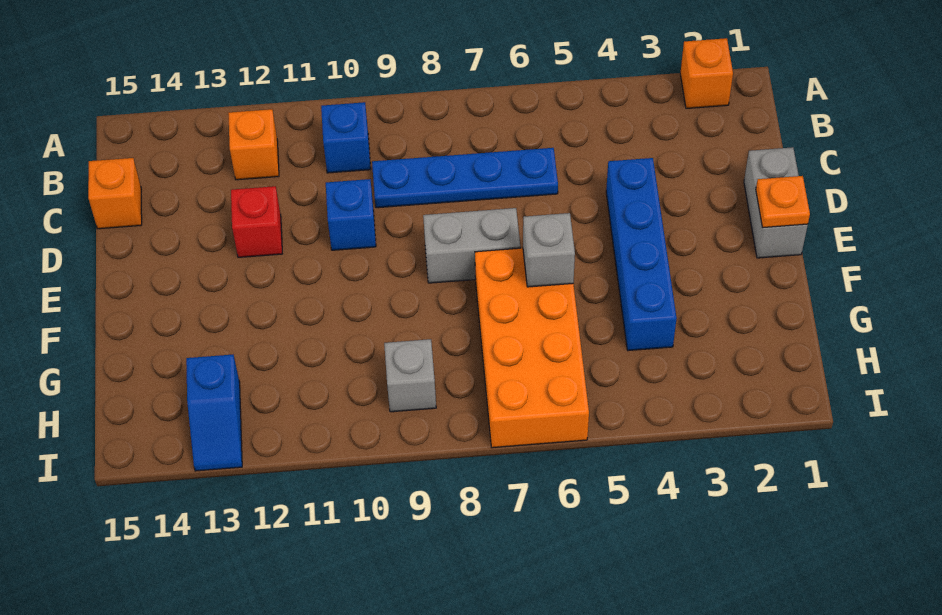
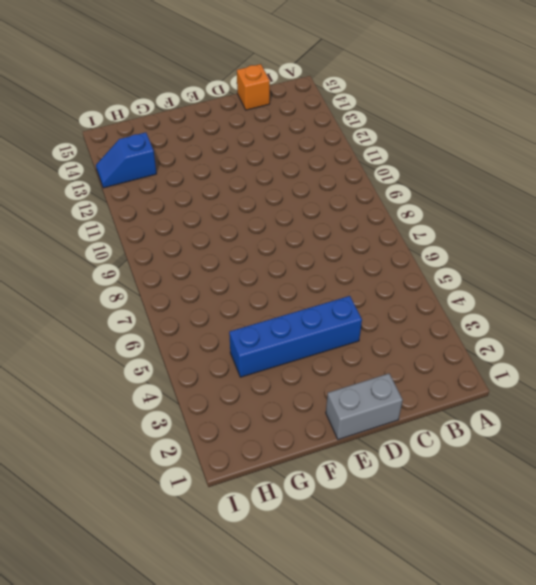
none -> orange 1x1 brick [680,38,733,108]
none -> blue 1x1 brick [321,102,371,173]
none -> orange 1x1 brick [228,109,279,180]

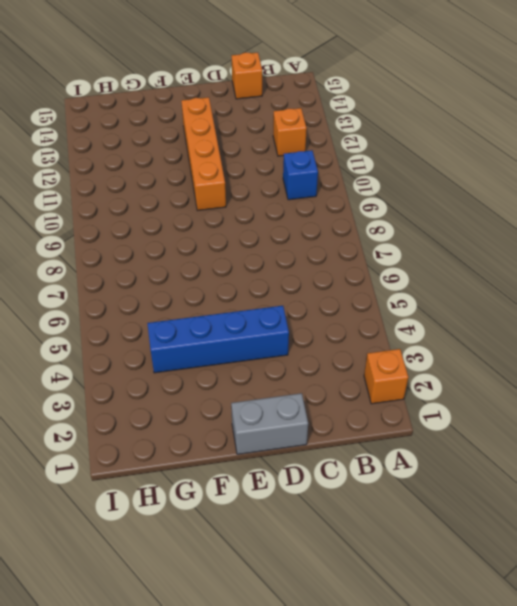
orange 1x4 brick [181,97,226,211] -> none
none -> blue 1x4 plate [372,148,558,208]
none -> blue 1x1 brick [326,179,376,250]
none -> red 1x1 brick [231,186,282,257]

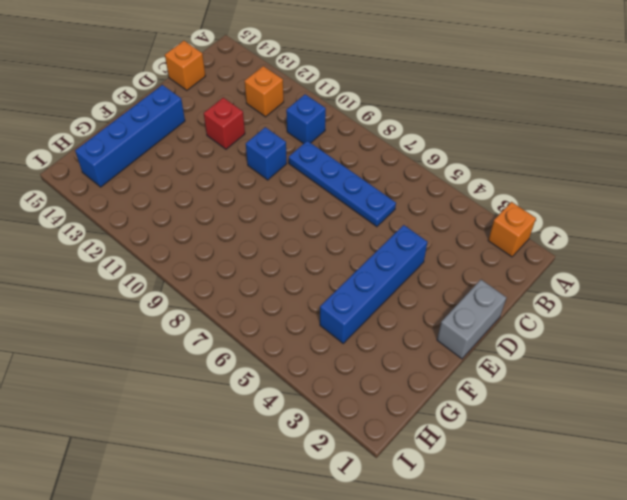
blue 1x4 brick [75,85,185,187] -> none
none -> grey 1x2 brick [423,208,520,283]
none -> orange 2x4 brick [475,248,589,448]
none -> grey 1x1 brick [384,339,436,412]

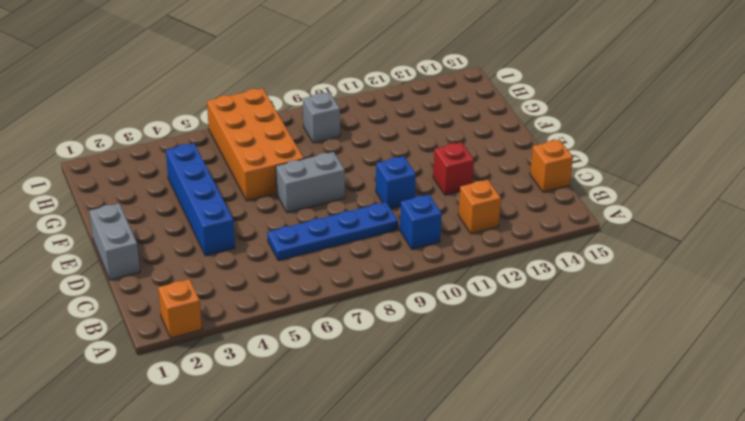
none -> blue 1x2 slope [186,355,242,471]
none -> orange 1x1 plate [756,176,810,228]
none -> grey 1x1 brick [523,213,575,287]

